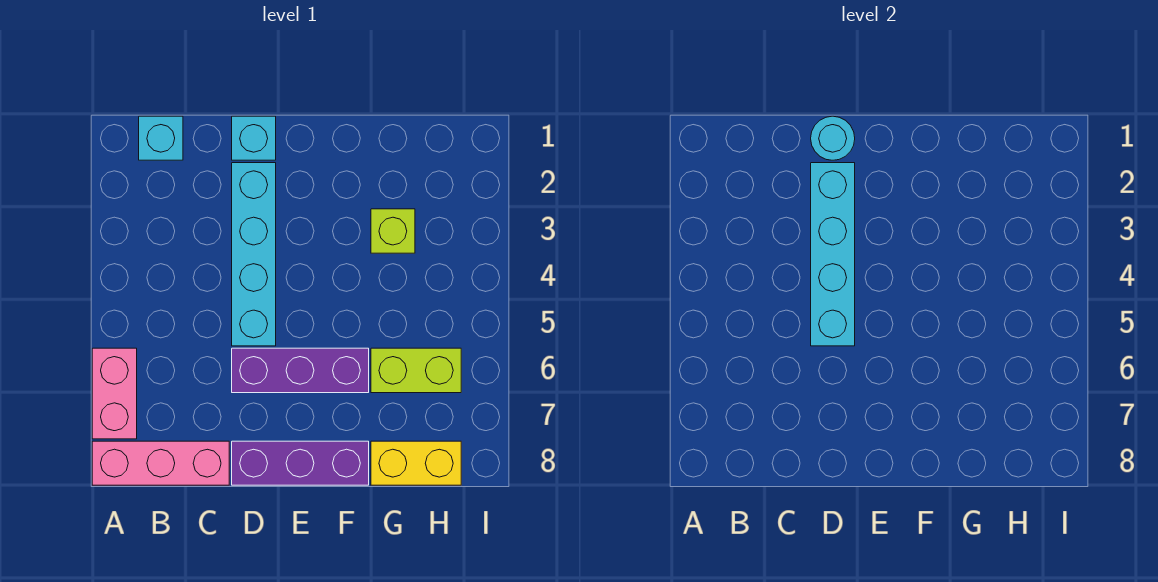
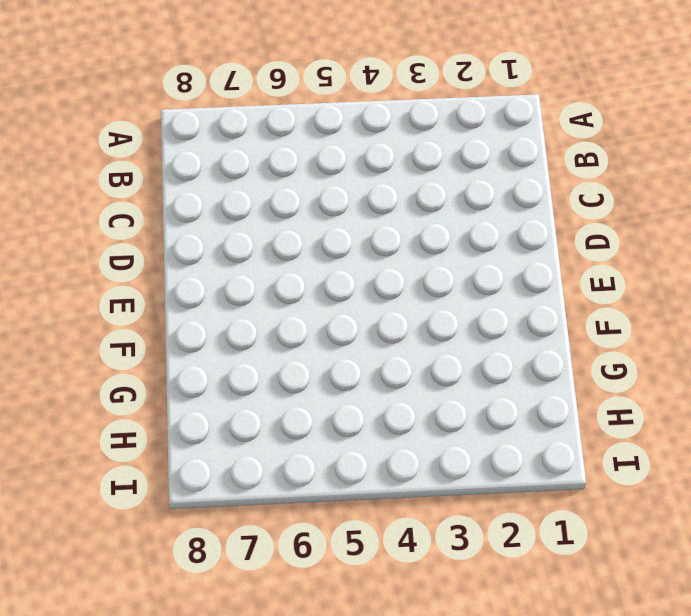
none -> pink 1x2 brick [92,348,137,439]
none -> pink 1x3 brick [92,441,229,485]
none -> cyan 1x1 brick [139,116,183,160]

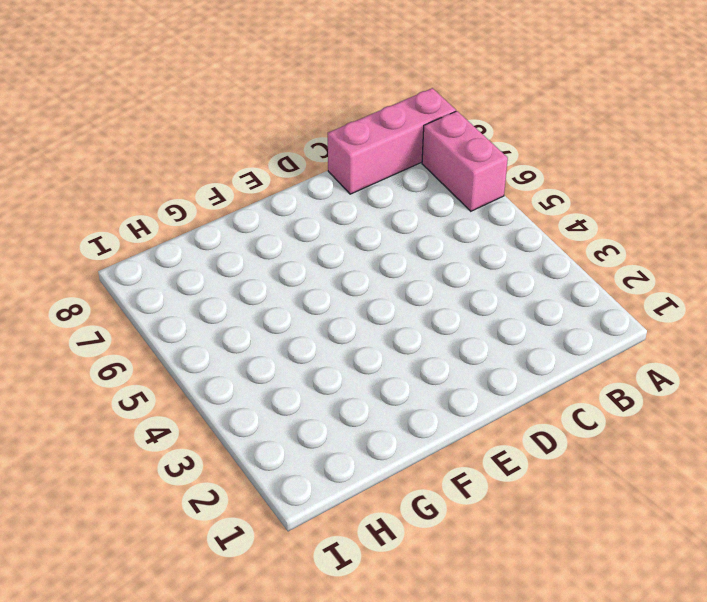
none -> cyan 1x1 brick [139,116,183,160]
none -> cyan 1x1 brick [232,116,276,160]
none -> cyan 1x4 brick [232,163,276,346]

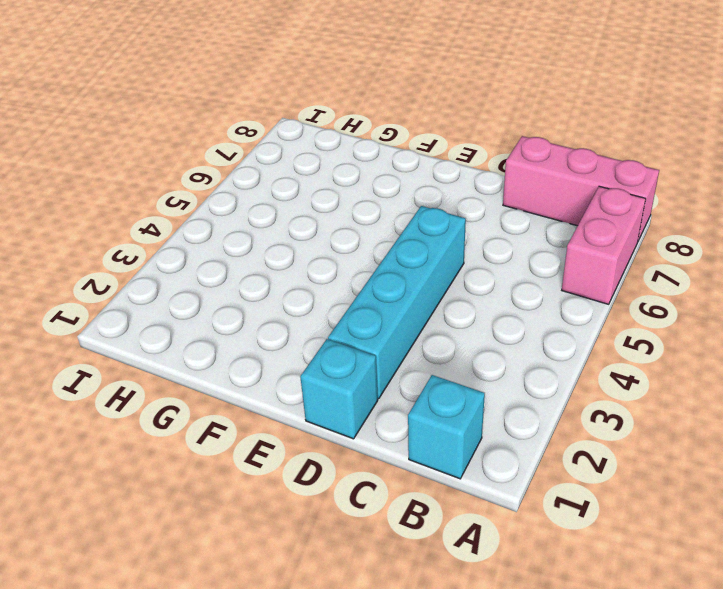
none -> purple 1x3 brick [232,348,369,393]
none -> purple 1x3 brick [232,441,369,485]
none -> lime 1x1 brick [371,209,415,253]

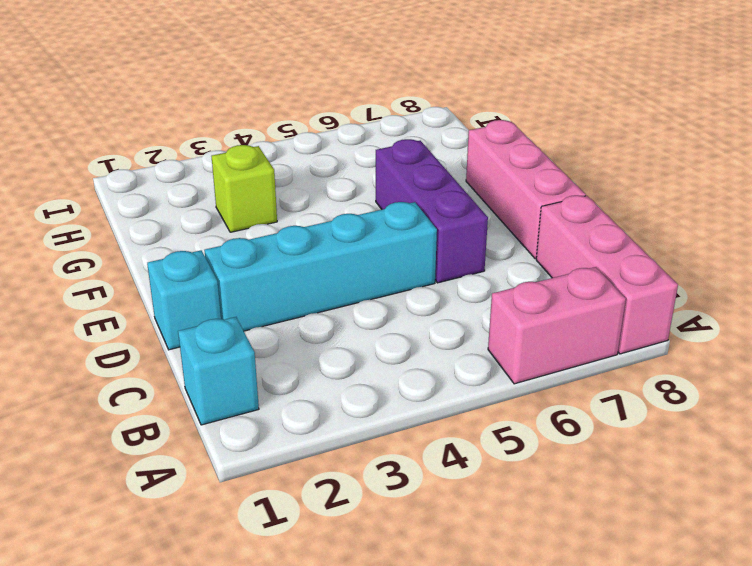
pink 1x3 brick [466,120,586,259] -> purple 1x3 brick [232,441,369,485]
none -> lime 1x2 brick [371,348,461,393]
none -> yellow 1x2 brick [371,441,461,485]
none -> cyan 1x1 round brick [811,116,855,160]

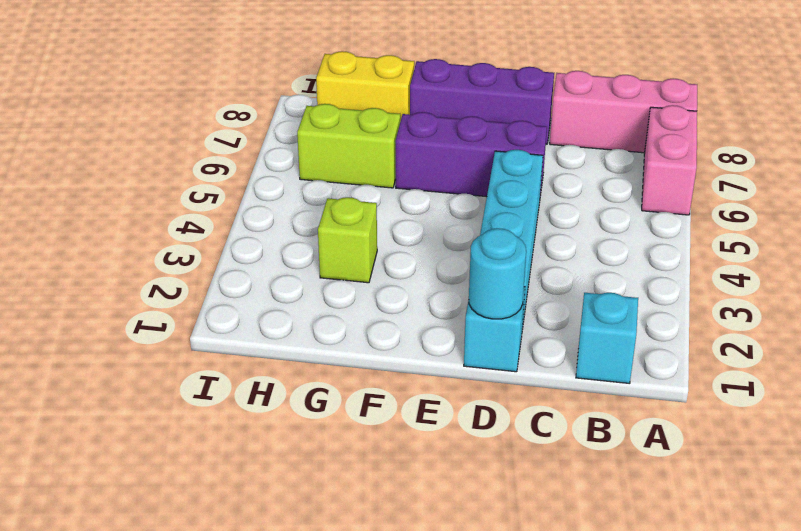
none -> cyan 1x4 brick [811,163,855,346]

